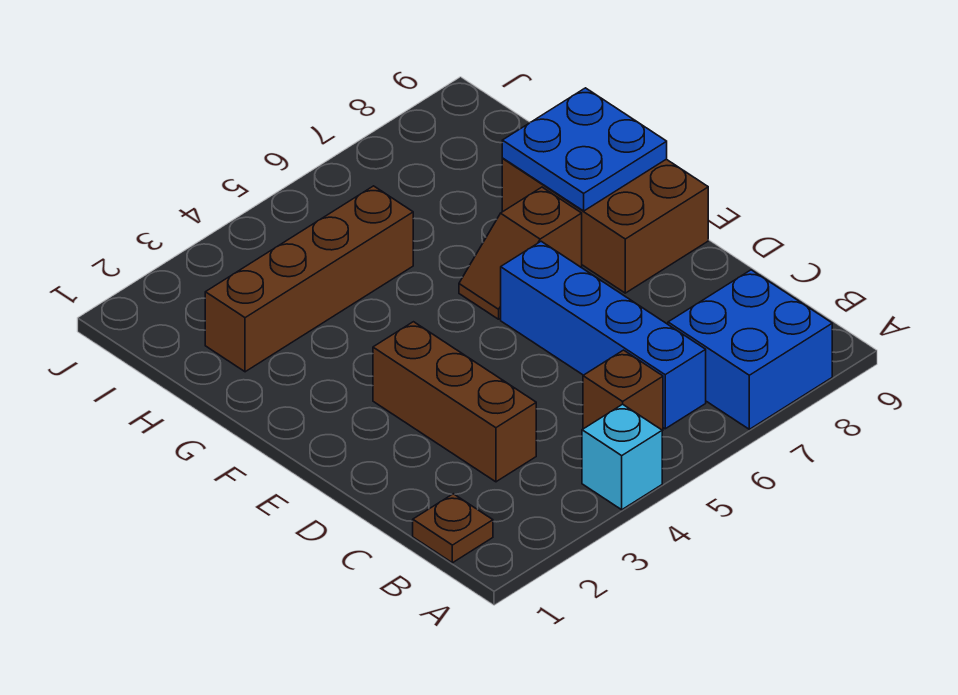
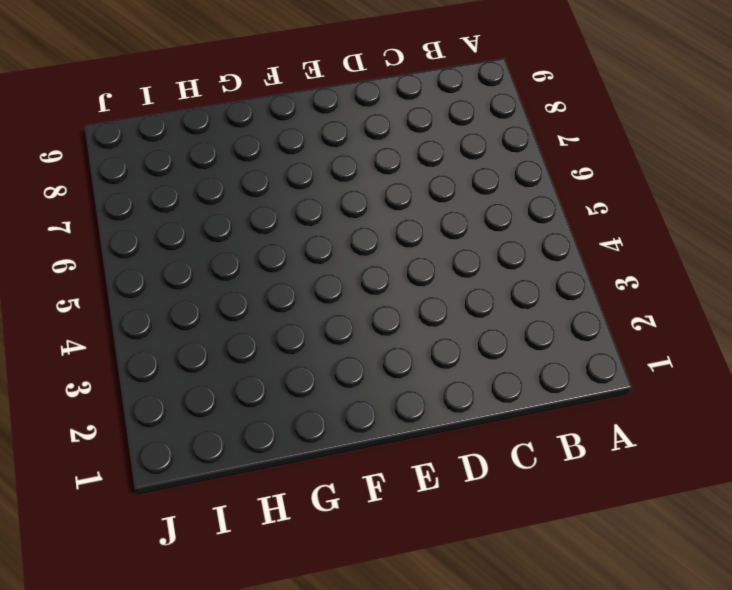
none -> cyan 1x1 brick [582,404,662,510]
none -> blue 2x2 brick [668,270,832,429]

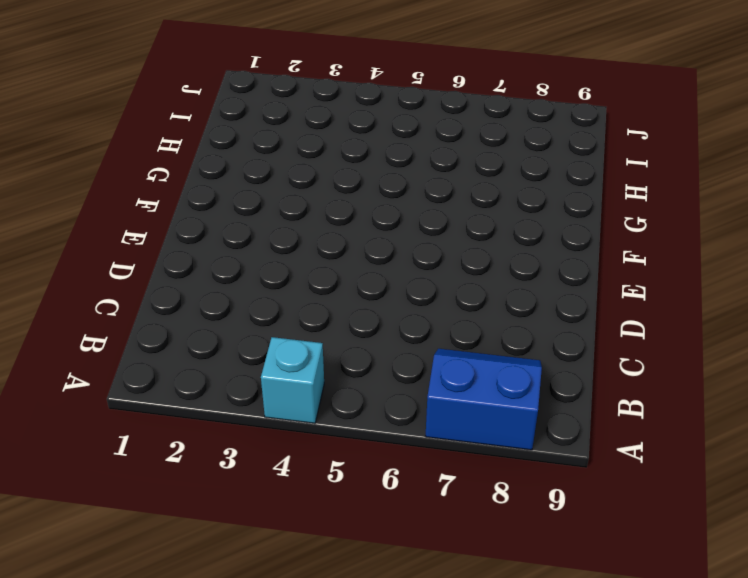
blue 2x2 slope [425,349,542,450] -> blue 2x2 brick [668,270,832,429]
none -> brown 1x1 plate [413,494,493,563]
none -> brown 1x1 brick [583,350,663,431]

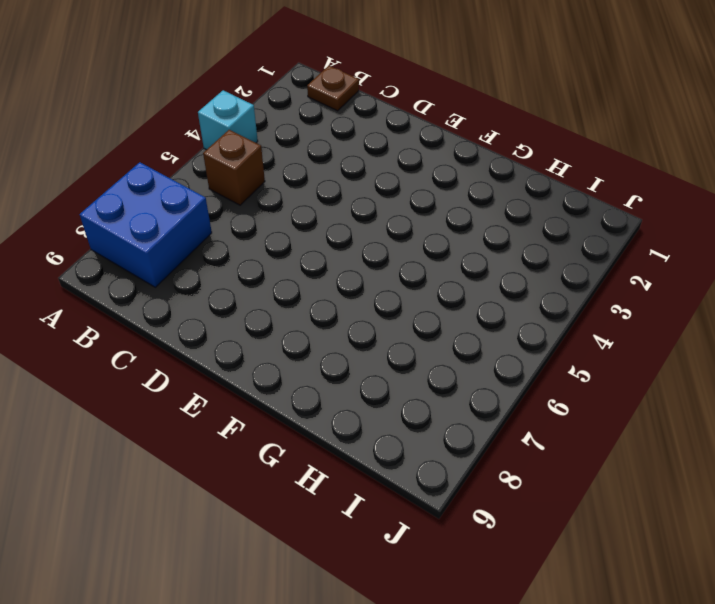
none -> blue 1x4 brick [501,241,706,429]
none -> brown 1x3 brick [373,322,536,482]

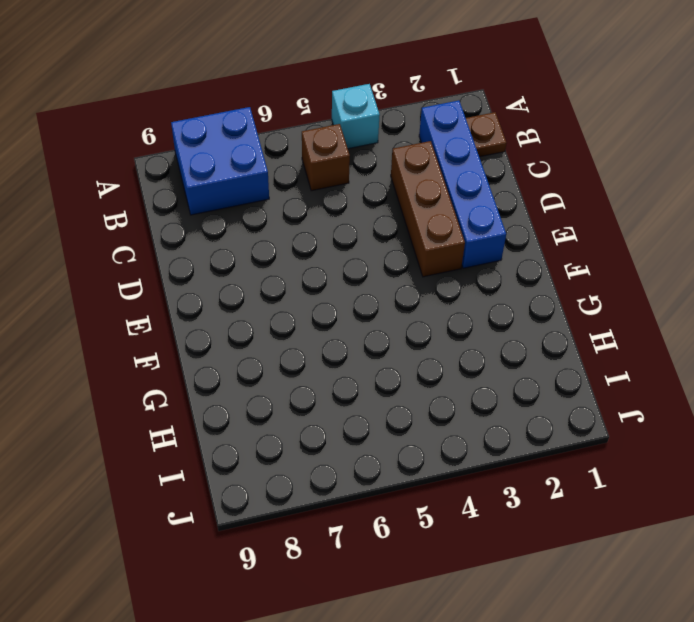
blue 1x4 brick [419,100,506,268] -> blue 1x4 brick moved to [501,241,706,429]
none -> brown 2x3 brick [502,159,708,293]
none -> brown 1x2 slope [459,187,582,319]

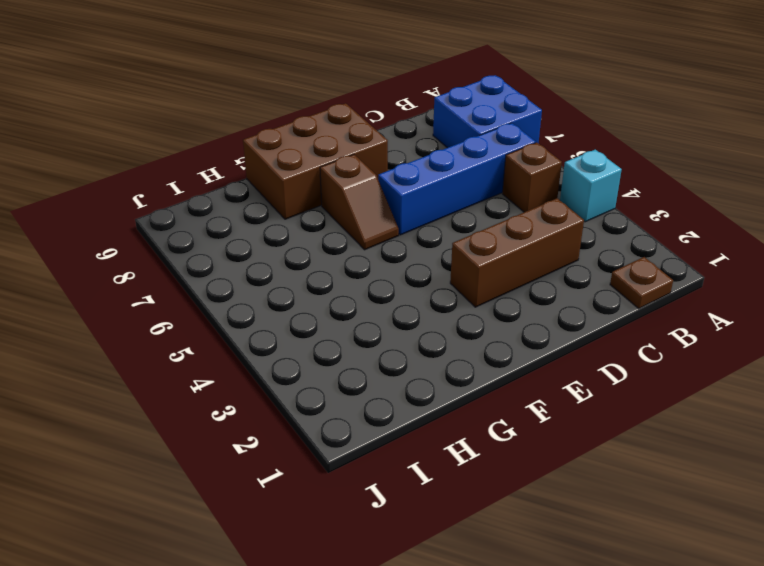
none -> brown 1x4 brick [205,186,413,372]
none -> blue 2x2 plate [502,88,667,211]

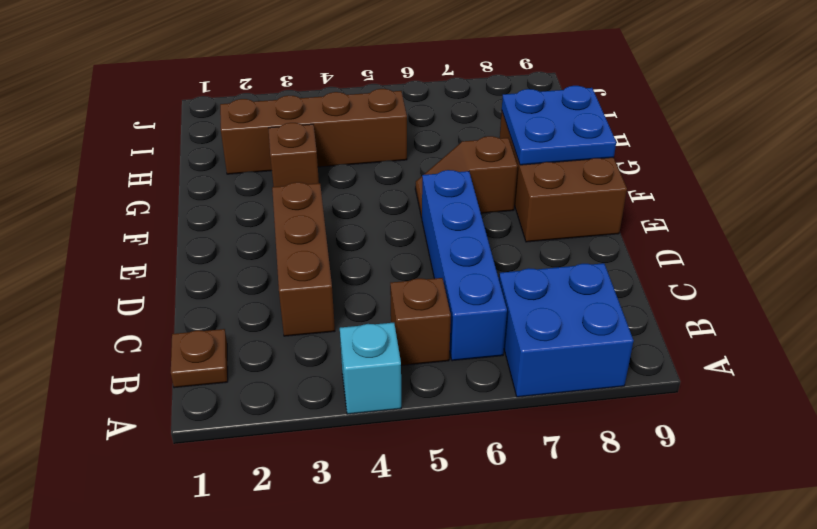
brown 1x1 brick [268,123,319,187] -> none

